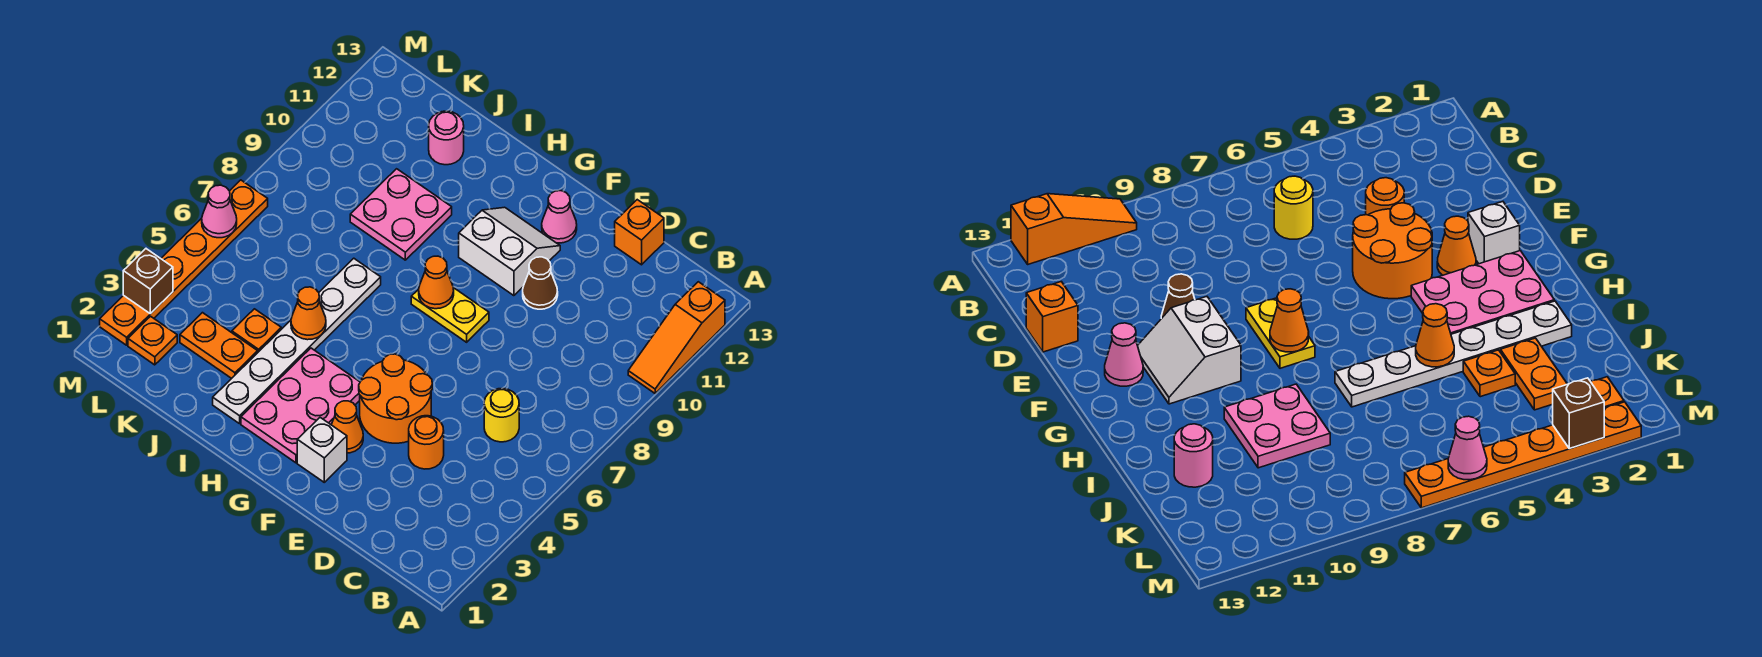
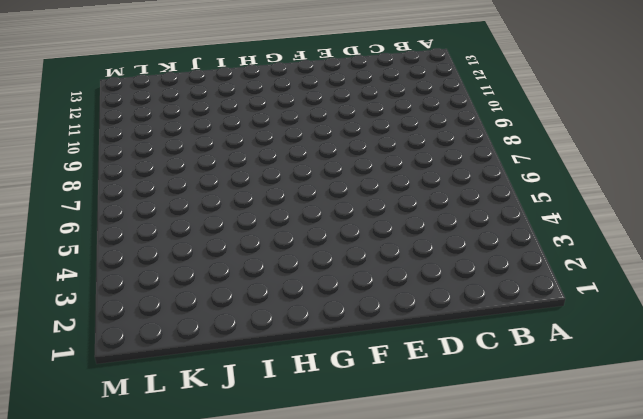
none -> orange 1x3 slope [628,282,725,393]
none -> yellow 1x1 round brick [484,388,519,442]
none -> orange 1x1 round brick [409,416,444,469]

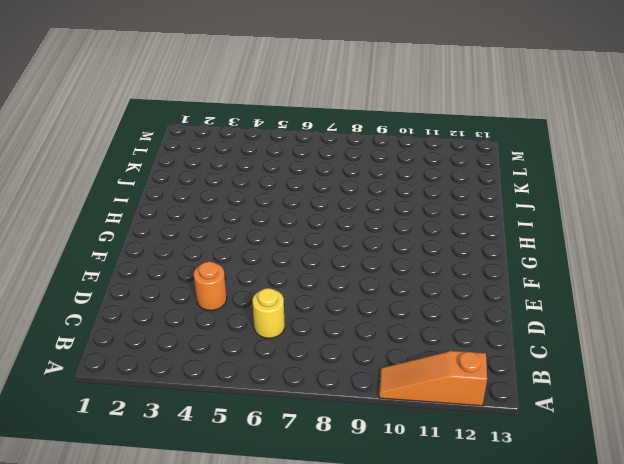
none -> orange 1x1 brick [615,200,664,265]
none -> orange 2x2 round brick [359,354,432,443]
none -> brown 1x1 cone [523,257,558,309]

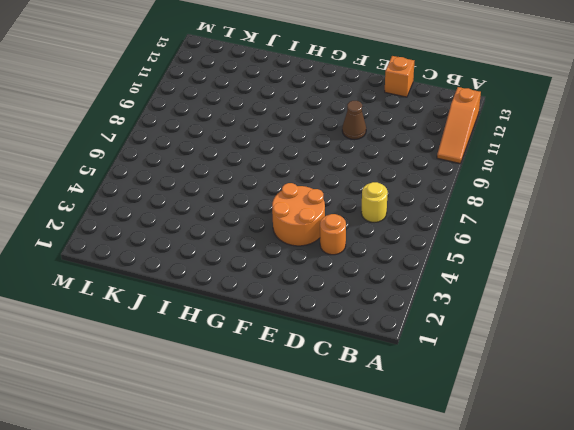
none -> white 1x1 brick [297,417,347,482]
none -> orange 1x1 cone [331,401,363,453]
none -> yellow 1x2 plate [411,288,489,342]

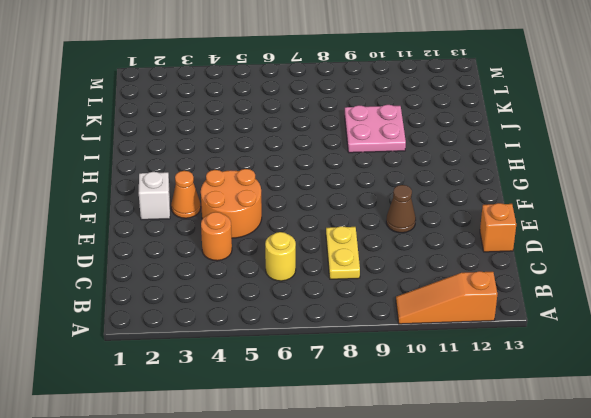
yellow 1x2 plate [326,226,360,279] -> yellow 1x2 plate moved to [411,288,489,342]
none -> white 2x2 slope [459,207,560,296]
none -> pink 1x1 cone [542,191,577,243]
none -> pink 2x3 plate [241,348,360,463]

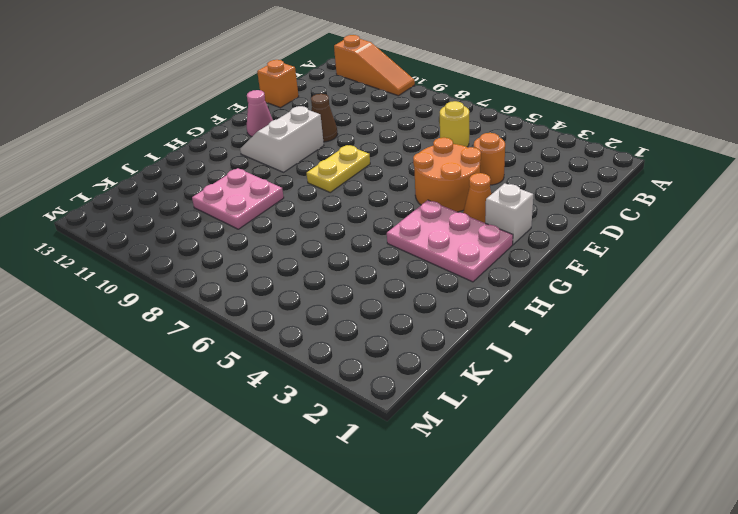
none -> white 1x6 plate [213,258,381,424]
none -> orange 1x2 plate [180,313,258,378]
none -> orange 1x1 plate [232,309,281,352]

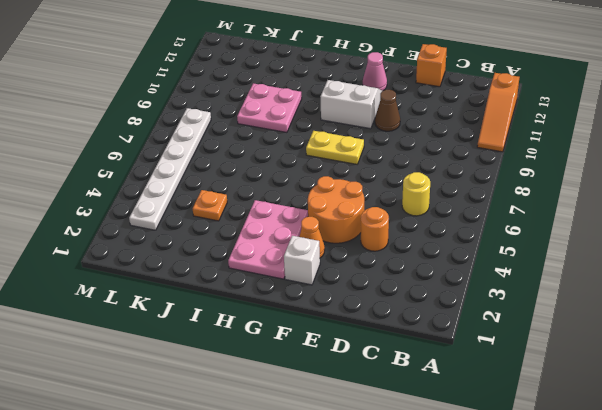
white 1x6 plate [129,108,211,230] -> white 1x6 plate moved to [213,258,381,424]
none -> orange 1x2 plate [180,313,258,378]
none -> pink 1x1 round brick [429,111,464,165]
none -> orange 1x1 plate [128,316,177,365]

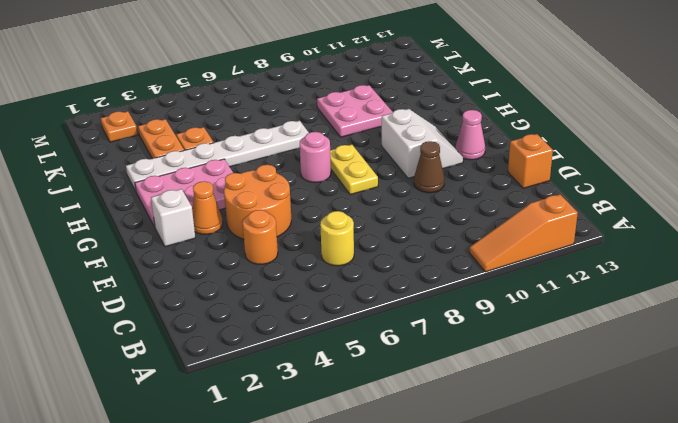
pink 1x1 round brick [300,132,331,182] -> pink 1x1 round brick moved to [429,111,464,165]
none -> orange 1x6 plate [100,180,268,345]
none -> orange 1x1 cone [419,256,454,309]
none -> orange 1x1 cone [291,287,326,340]

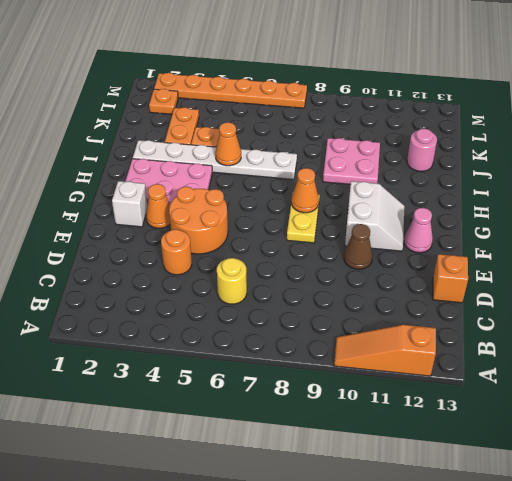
none -> brown 1x1 brick [123,249,173,314]
none -> pink 1x1 cone [202,185,237,238]

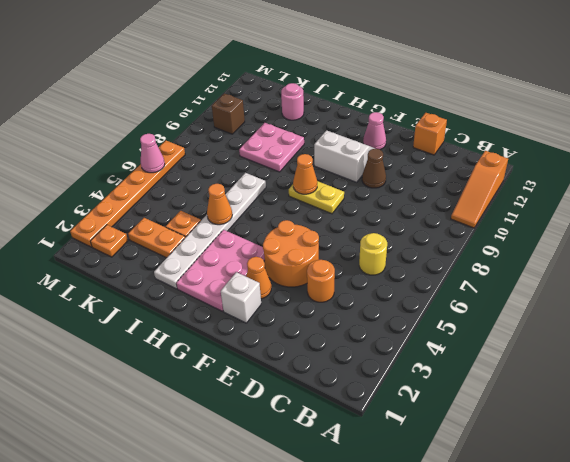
brown 1x1 brick [212,94,245,134] -> brown 1x1 brick moved to [123,249,173,314]

